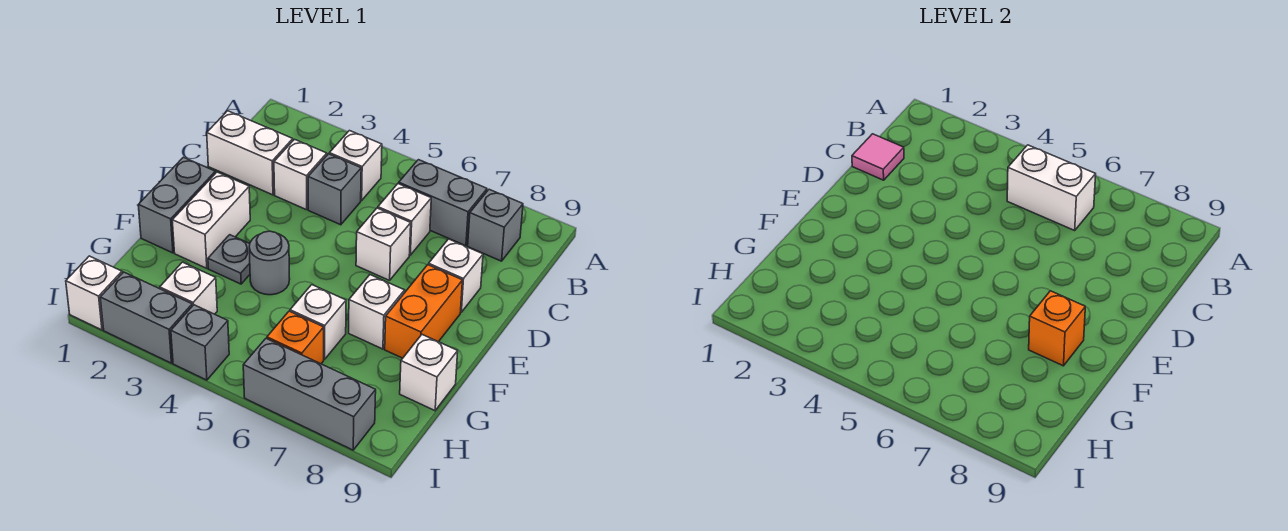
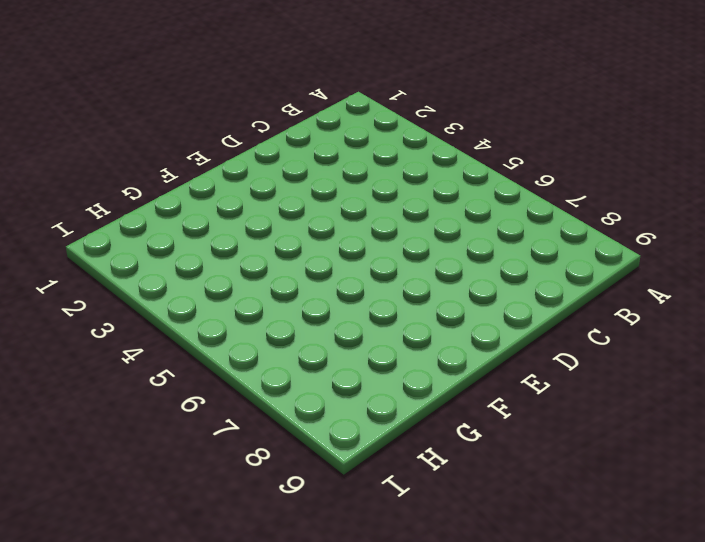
none -> white 1x1 brick [329,131,382,201]
none -> grey 1x2 brick [399,160,487,246]
none -> grey 1x1 brick [468,189,523,261]

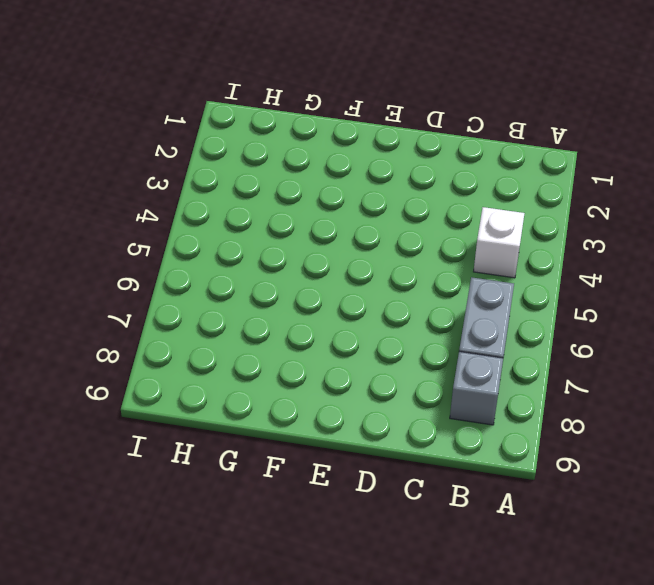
none -> white 1x2 brick [207,111,293,195]
none -> white 1x1 brick [274,139,327,210]
none -> grey 1x1 brick [308,154,361,225]

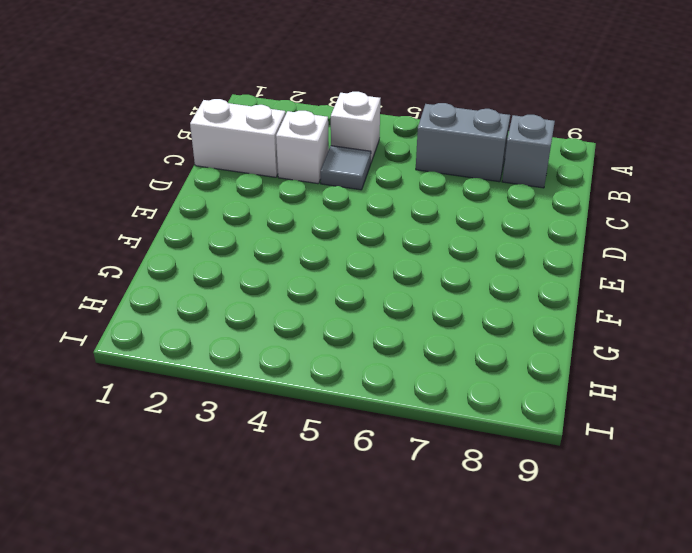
grey 1x1 tile [321,146,371,190] -> grey 1x1 brick [308,154,361,225]
none -> white 1x1 brick [378,184,431,255]
none -> white 1x1 brick [356,208,411,280]
none -> white 1x1 brick [429,239,483,312]

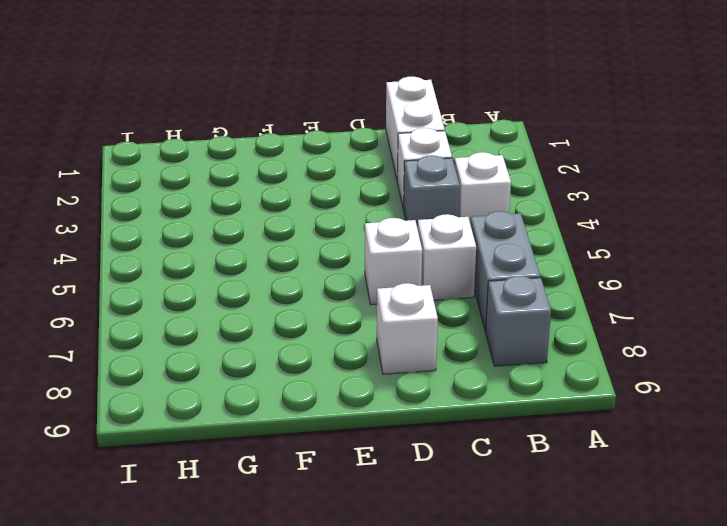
none -> grey 1x2 brick [138,157,215,253]
none -> white 1x2 brick [172,172,250,268]
none -> orange 1x2 brick [385,265,463,358]

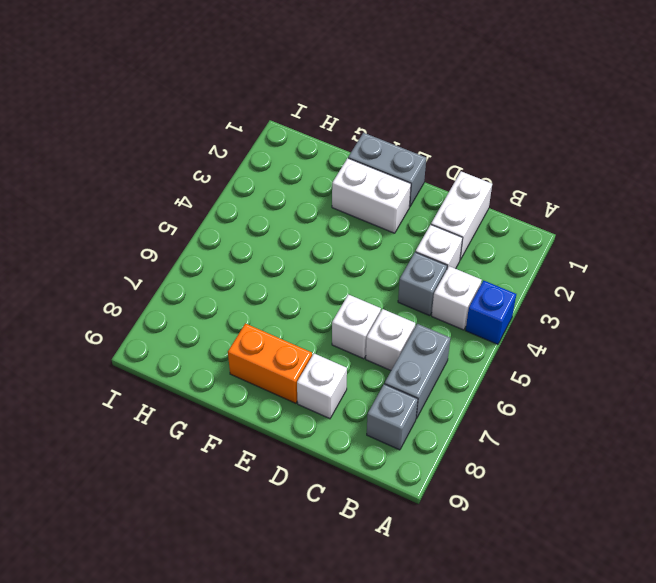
blue 1x1 brick [465,280,516,344] -> none
none -> grey 1x1 plate [208,235,250,284]
none -> grey 1x1 round brick [249,231,290,295]
none -> white 1x1 brick [349,275,405,349]

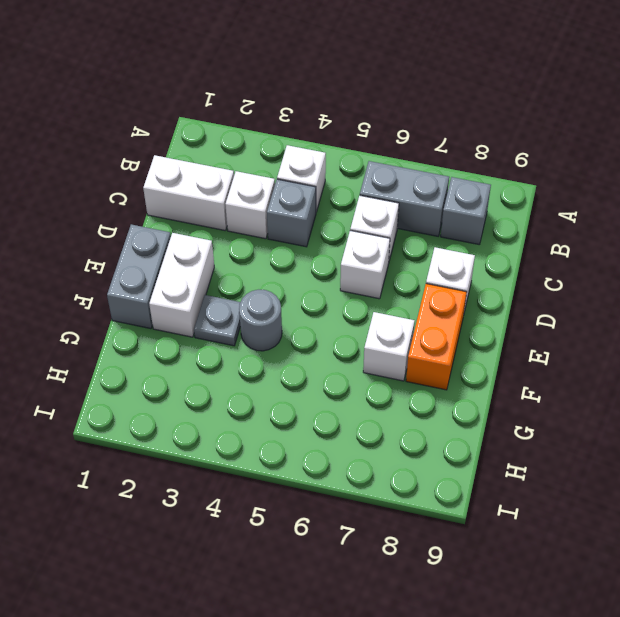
none -> white 1x1 brick [290,285,346,359]
none -> white 1x1 brick [400,335,458,411]
none -> white 1x1 brick [160,262,217,314]

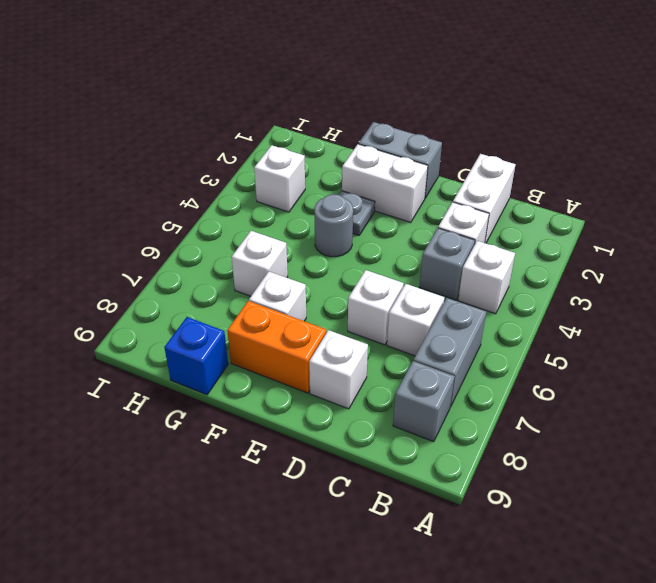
blue 1x1 brick [164,317,228,395] -> white 1x1 brick [400,335,458,411]
none -> orange 1x1 brick [267,311,324,364]
none -> white 1x1 brick [66,256,122,330]
none -> grey 1x2 brick [100,272,192,363]

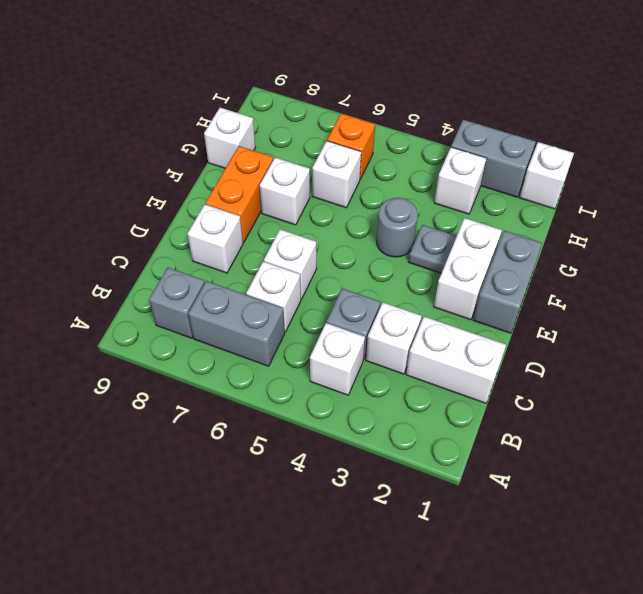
none -> grey 1x1 brick [171,305,229,380]
none -> grey 1x3 brick [243,339,376,450]
none -> white 1x2 brick [1007,145,1096,230]

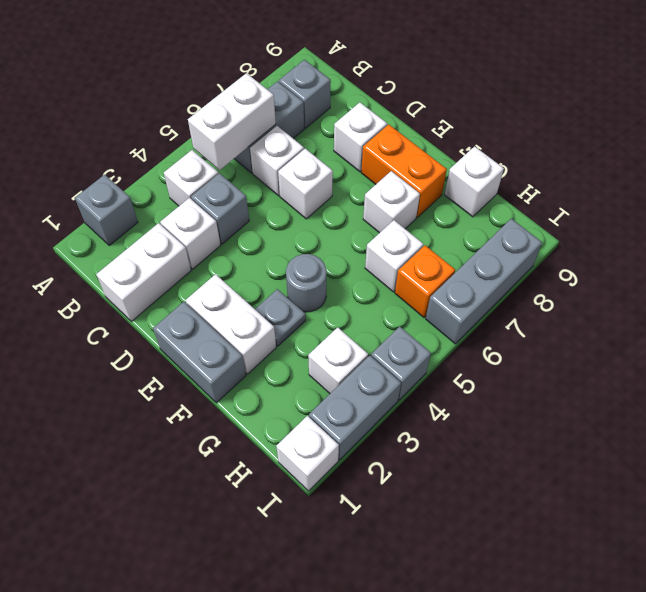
grey 1x1 brick [75,175,138,246] -> none
none -> pink 1x1 tile [852,134,904,180]
none -> orange 1x1 brick [1029,291,1085,366]

